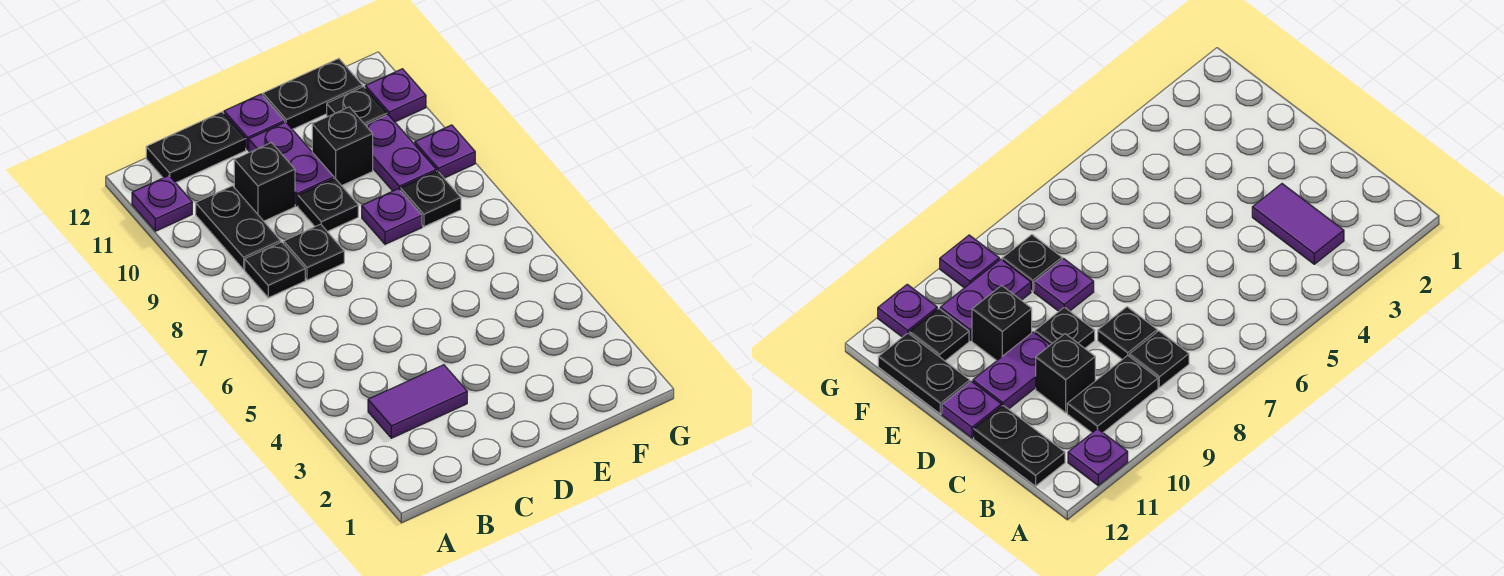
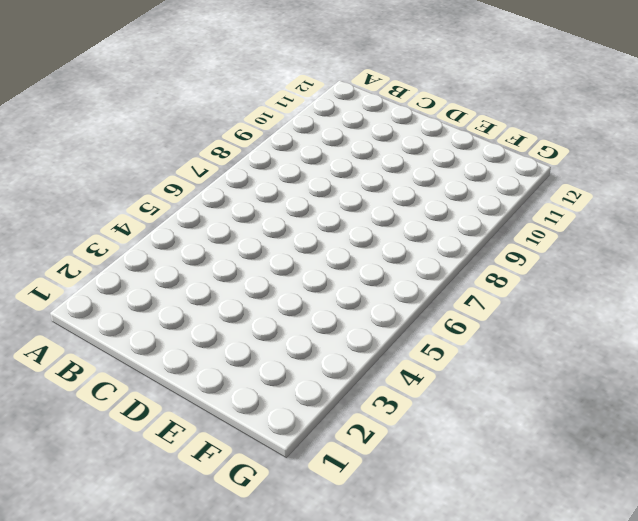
none -> purple 1x1 plate [132,176,192,231]
none -> purple 1x2 tile [368,365,467,438]
none -> black 1x1 plate [245,242,305,298]

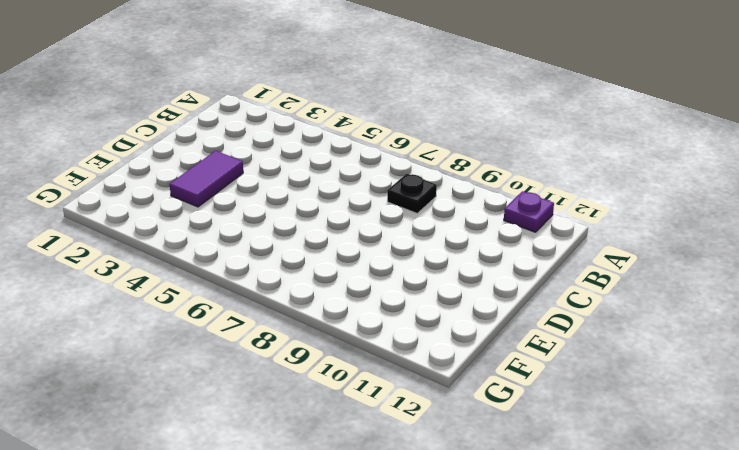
purple 1x2 tile [170,151,243,207] -> purple 1x2 tile moved to [368,365,467,438]
none -> black 1x2 plate [196,186,281,269]
none -> black 1x2 plate [146,112,246,183]
none -> black 1x1 plate [284,224,344,280]

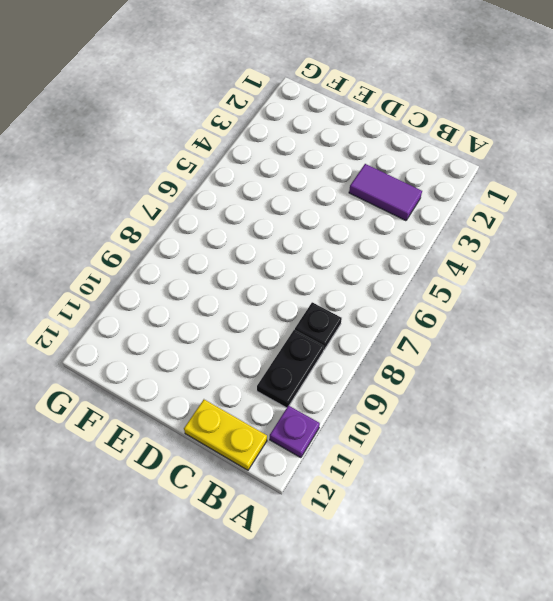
yellow 1x2 plate [184,400,267,470] -> black 1x2 plate [146,112,246,183]
none -> black 1x1 plate [284,224,344,280]
none -> black 1x1 brick [234,143,295,221]
none -> black 1x1 plate [298,178,358,231]

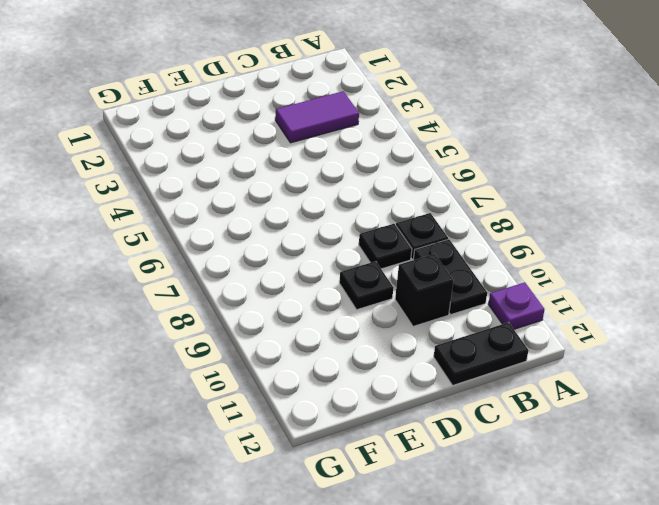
none -> purple 1x2 plate [249,122,334,206]
none -> purple 1x1 plate [224,94,285,150]
none -> purple 1x1 plate [362,189,422,244]

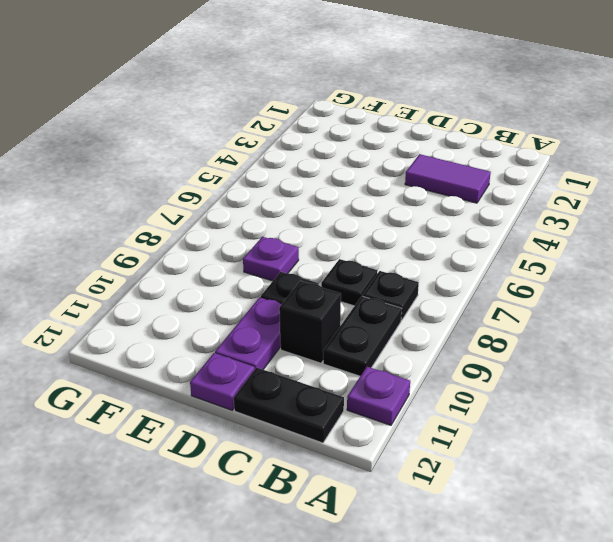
none -> black 1x1 brick [312,107,373,186]
none -> black 1x2 plate [263,59,362,129]
none -> black 1x1 plate [400,171,461,227]

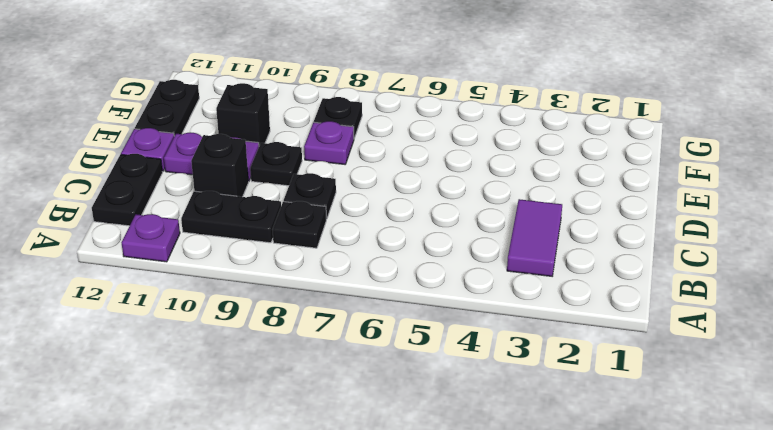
none -> purple 1x2 plate [366,115,436,191]
none -> black 1x1 plate [327,87,387,125]
none -> purple 1x1 plate [415,125,475,178]

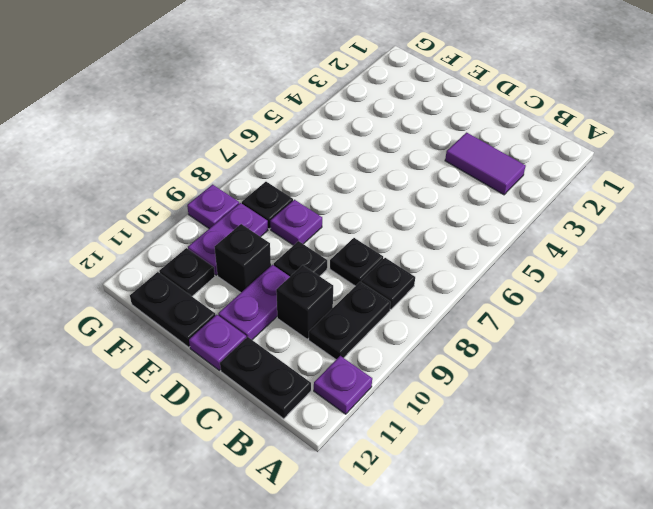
none -> purple 1x1 plate [365,69,426,122]

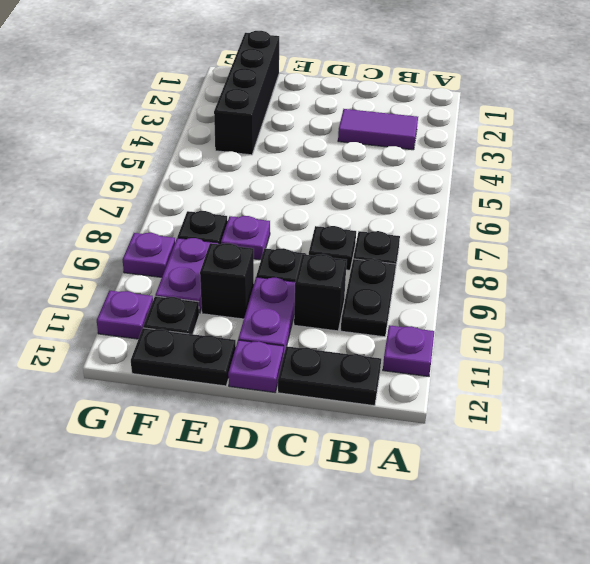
black 1x4 brick [214,31,279,155] -> none

